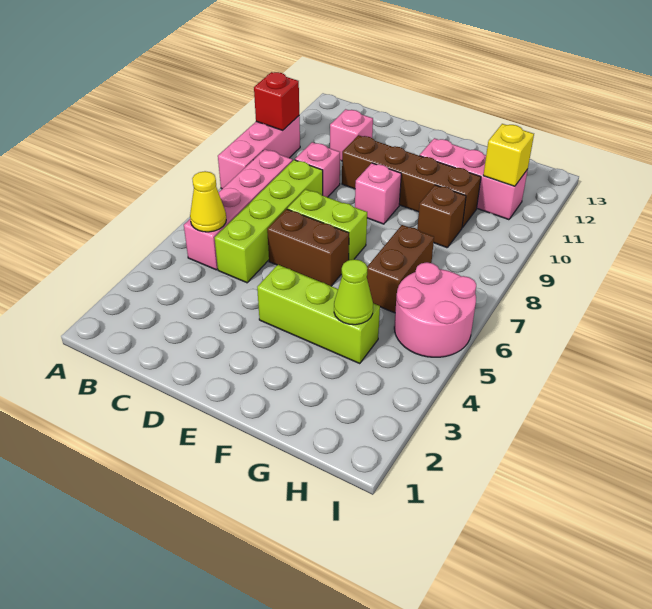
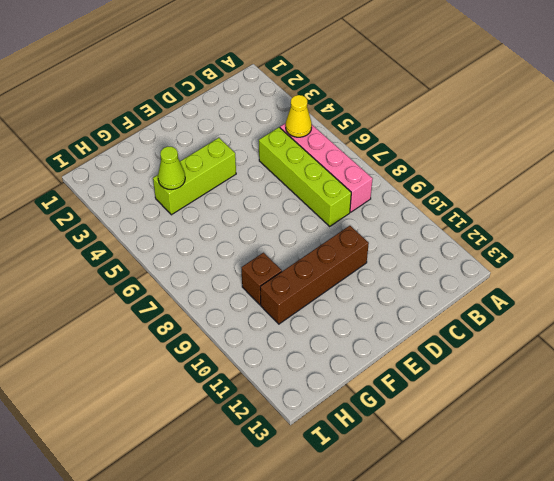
none -> pink 1x3 brick [218,116,300,189]
none -> pink 1x1 brick [295,142,340,197]
none -> pink 1x1 brick [330,109,373,161]

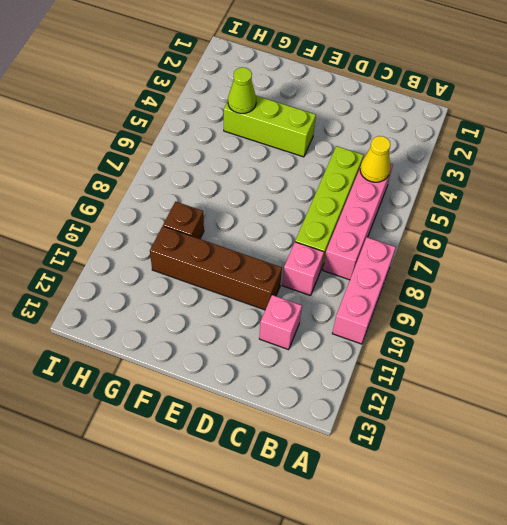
none -> brown 1x2 brick [267,209,349,286]
none -> lime 1x2 brick [287,189,367,260]
none -> pink 1x1 brick [355,163,401,224]

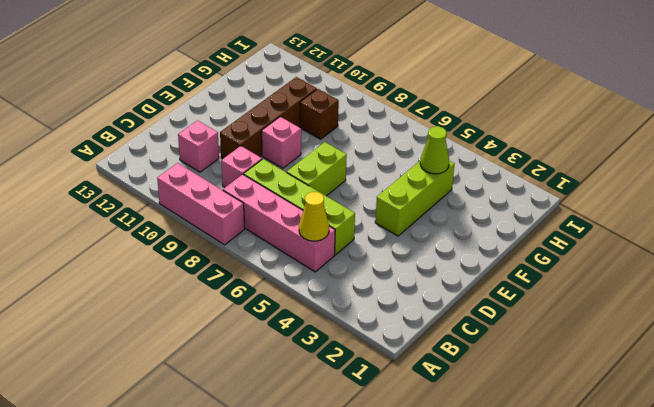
none -> brown 1x2 brick [267,209,349,286]
none -> pink 1x3 brick [420,138,528,220]
none -> brown 1x2 brick [367,225,434,313]

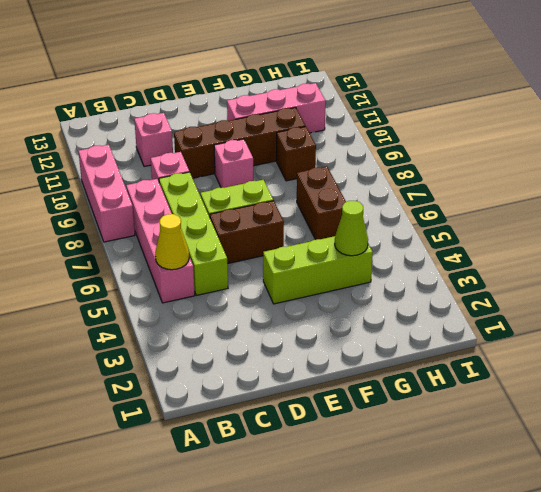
none -> pink 2x2 round brick [394,262,476,357]
none -> red 1x1 brick [254,72,299,130]
none -> yellow 1x1 brick [483,124,534,186]

